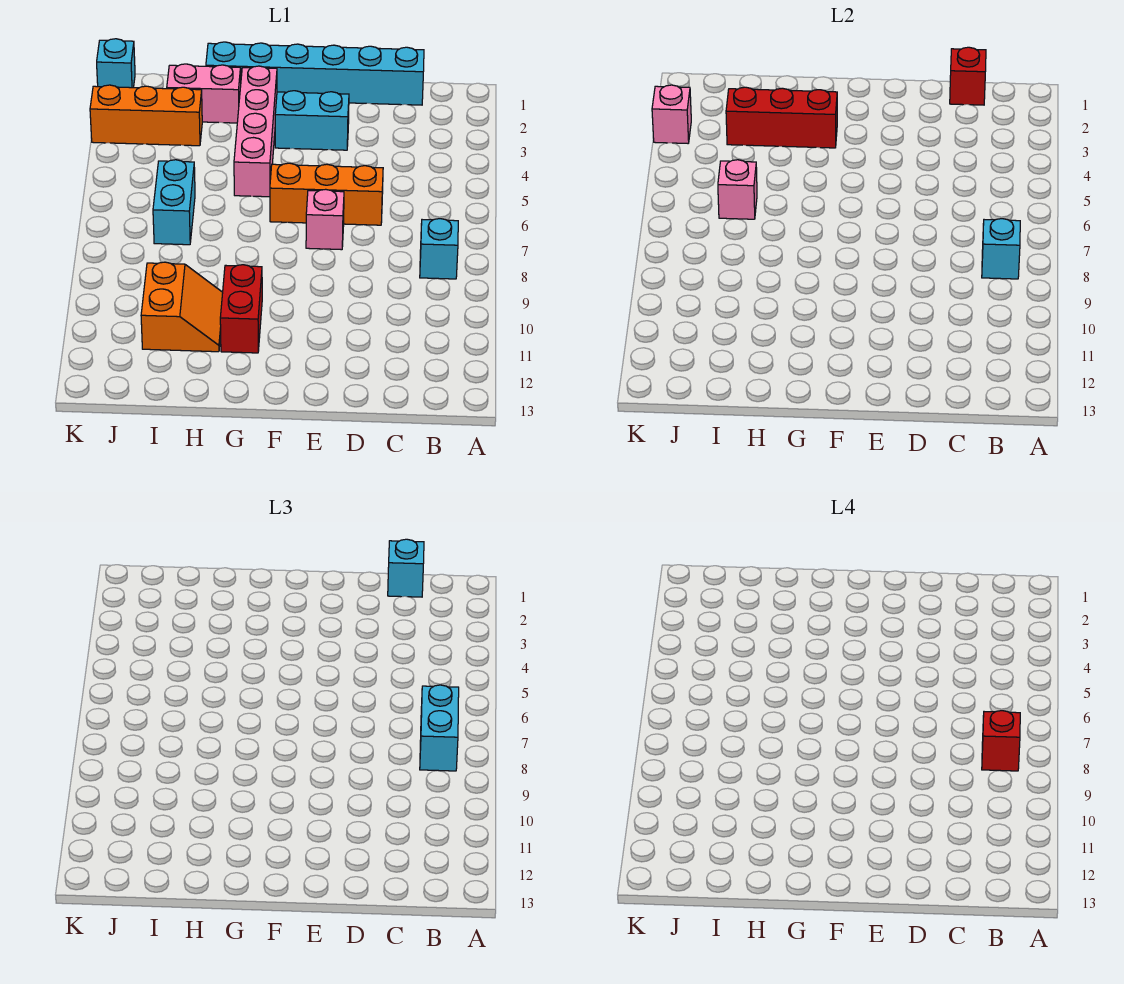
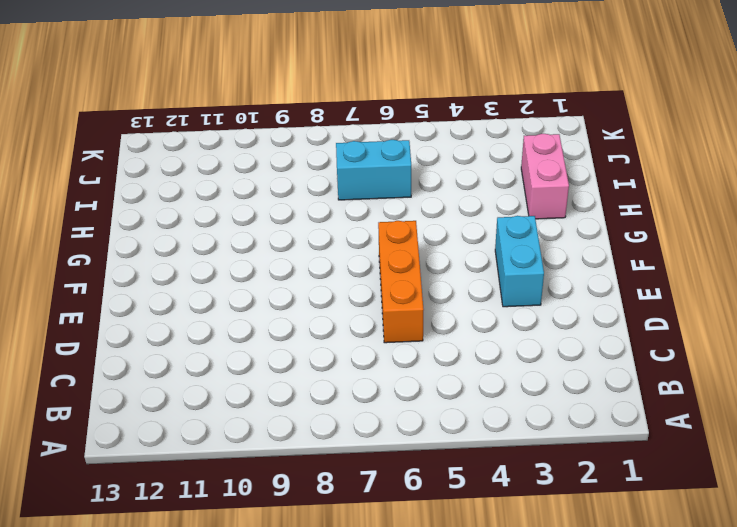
none -> cyan 1x1 brick [420,219,458,279]
none -> cyan 1x6 brick [206,42,424,105]
none -> pink 1x1 brick [306,189,344,250]

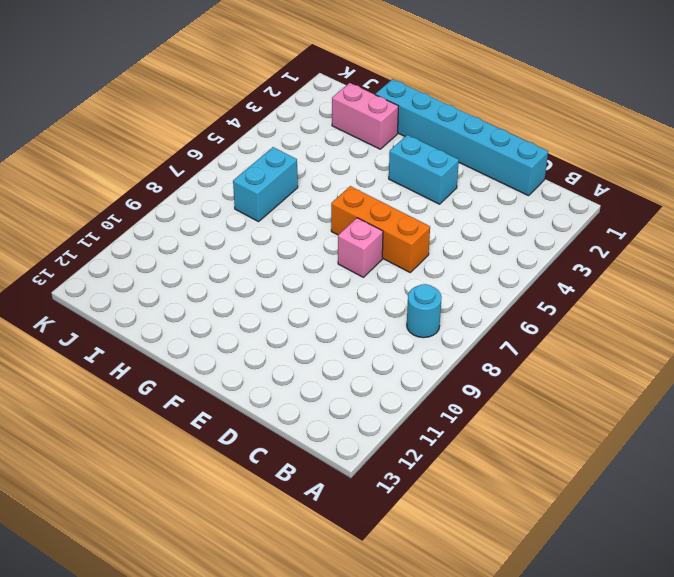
cyan 1x1 round brick [407,284,442,338] -> cyan 1x1 brick [420,219,458,279]
none -> pink 1x4 brick [234,66,277,197]
none -> red 1x2 brick [220,265,262,353]
none -> orange 2x2 slope [141,262,223,352]

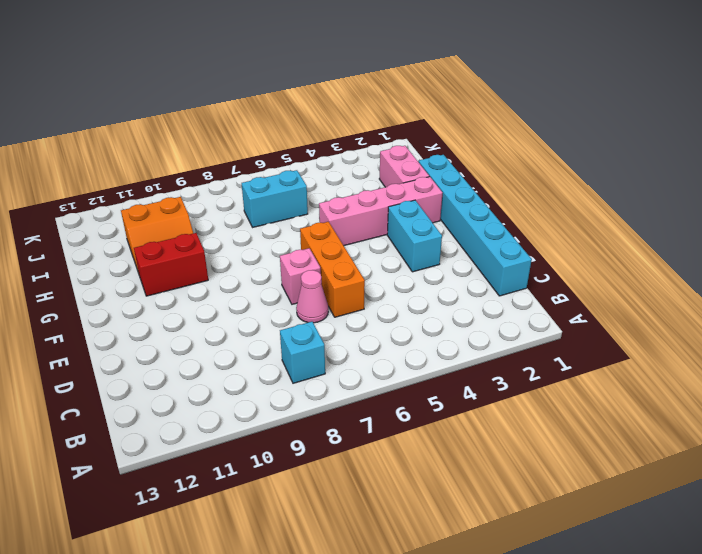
pink 1x1 cone [296,270,328,323] -> none
none -> orange 1x3 brick [90,85,202,146]
none -> cyan 1x1 brick [97,39,135,88]
none -> cyan 1x1 brick [982,219,1020,279]

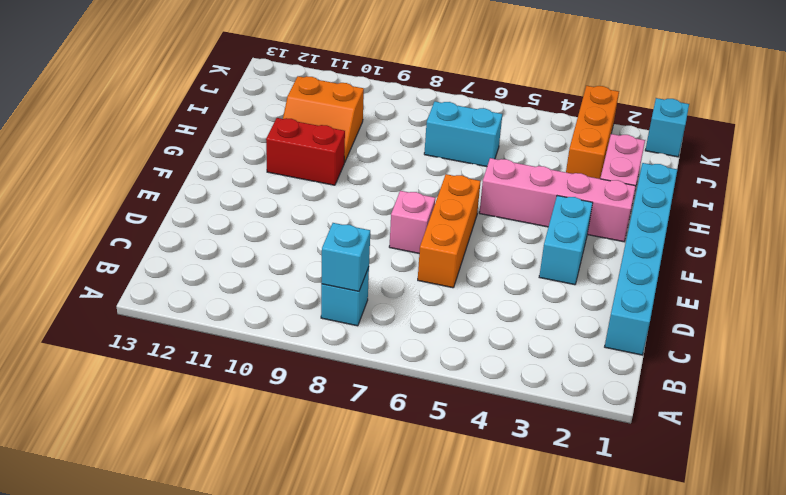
none -> red 1x1 brick [950,47,986,105]
none -> red 1x3 brick [726,87,837,148]
none -> pink 1x1 brick [718,160,757,219]

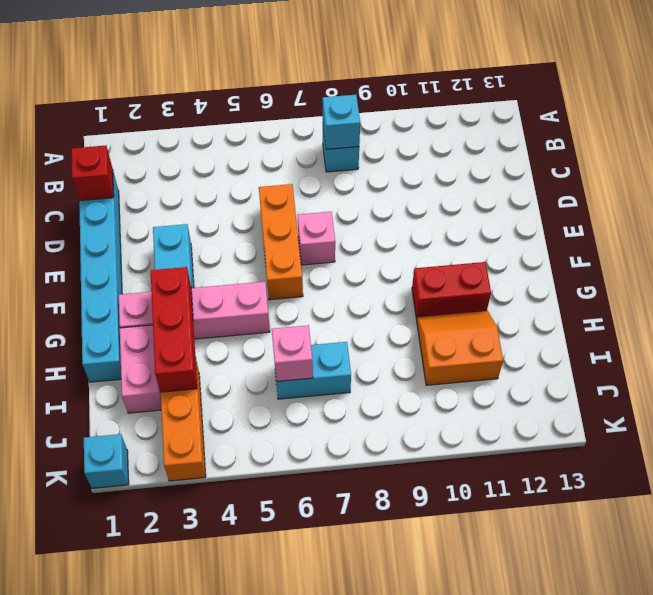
none -> pink 1x1 brick [652,85,691,143]
none -> cyan 1x2 brick [420,685,459,771]
none -> cyan 1x1 brick [388,539,424,597]

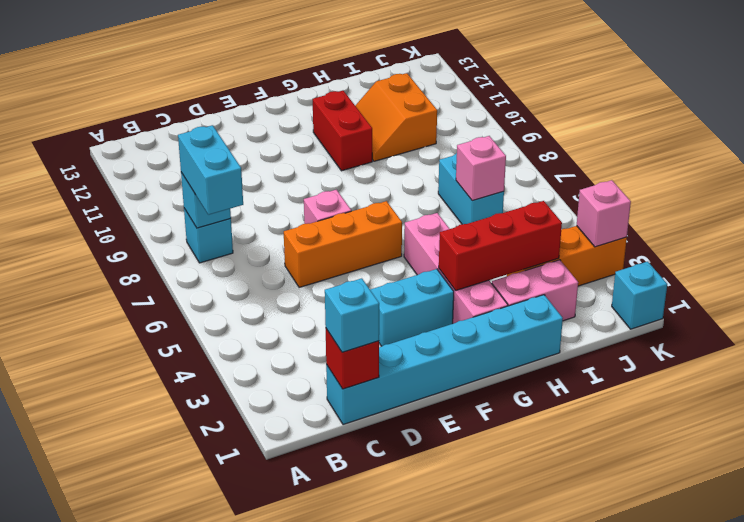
none -> red 1x1 brick [982,711,1020,771]

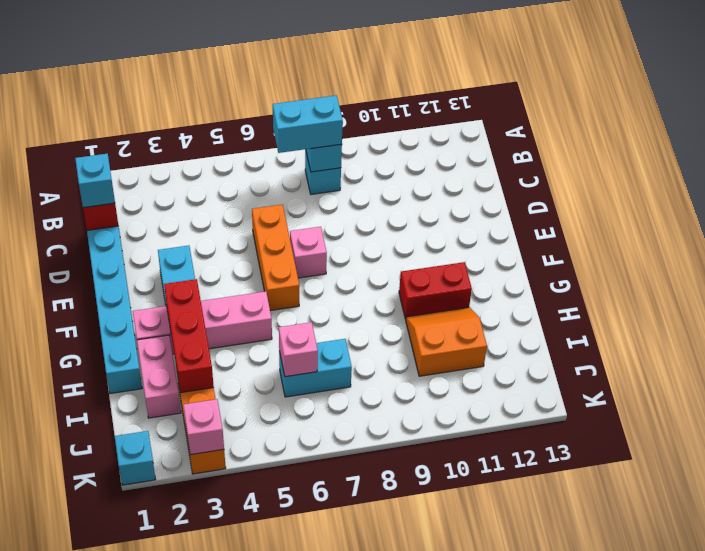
none -> red 1x1 brick [982,711,1020,771]

